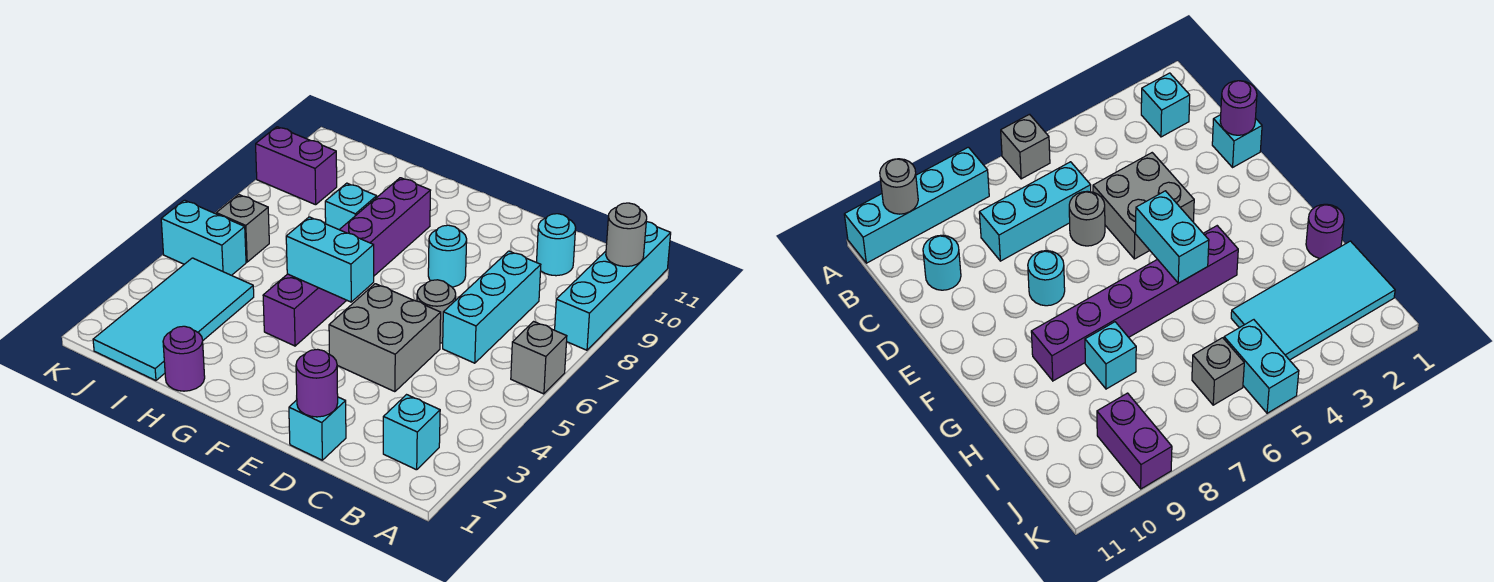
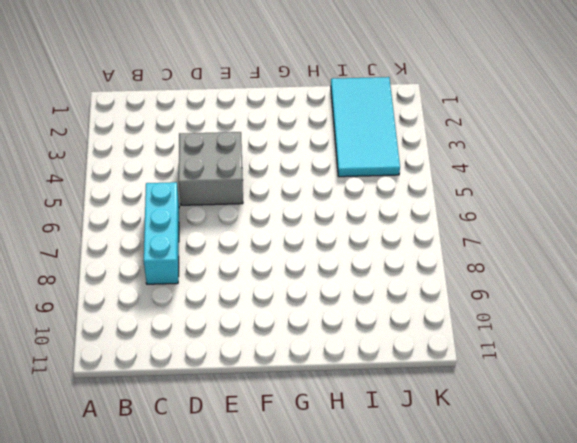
none -> grey 1x1 brick [511,322,567,394]
none -> cyan 1x4 brick [555,222,671,350]
none -> cyan 1x1 brick [383,395,440,470]

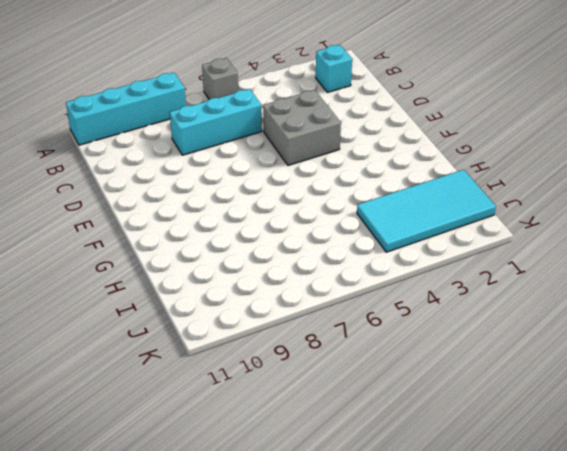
none -> cyan 1x1 round brick [537,214,576,276]
none -> cyan 1x1 brick [289,397,346,460]
none -> grey 1x1 round brick [417,280,456,343]

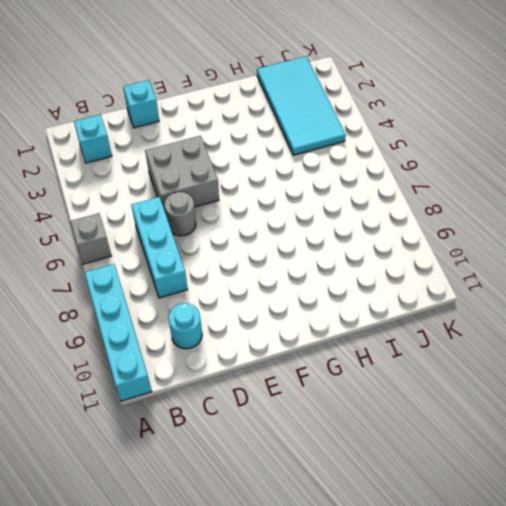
none -> cyan 1x1 round brick [428,225,467,287]
none -> purple 1x6 brick [263,178,431,346]
none -> purple 1x1 round brick [163,326,205,391]

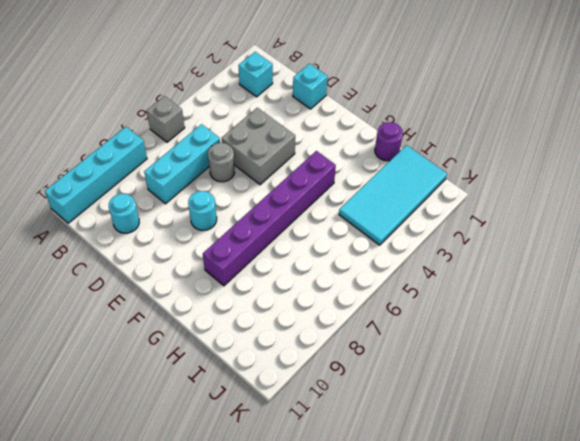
none -> cyan 1x1 brick [325,183,377,230]
none -> cyan 1x2 brick [161,200,246,275]
none -> grey 1x1 brick [216,195,269,262]

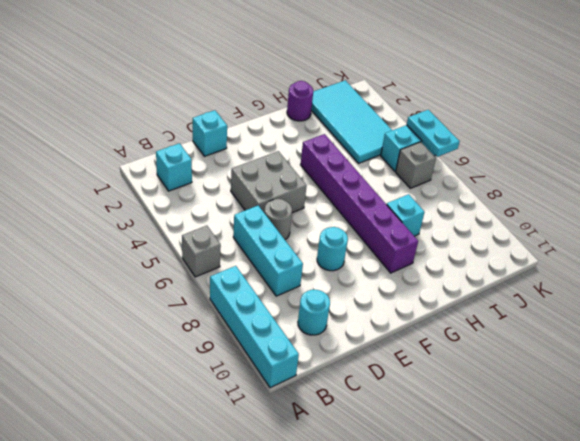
cyan 1x2 plate [407,110,460,157] -> none
none -> purple 1x2 brick [256,127,337,205]
none -> grey 1x1 round brick [606,203,647,266]
none -> purple 1x1 round brick [296,349,338,417]

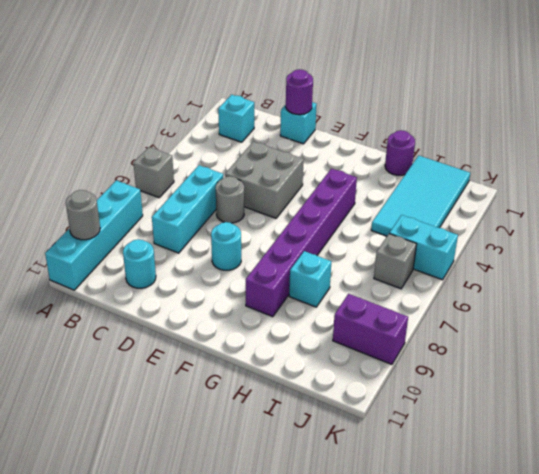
none -> cyan 1x2 brick [286,217,374,302]

